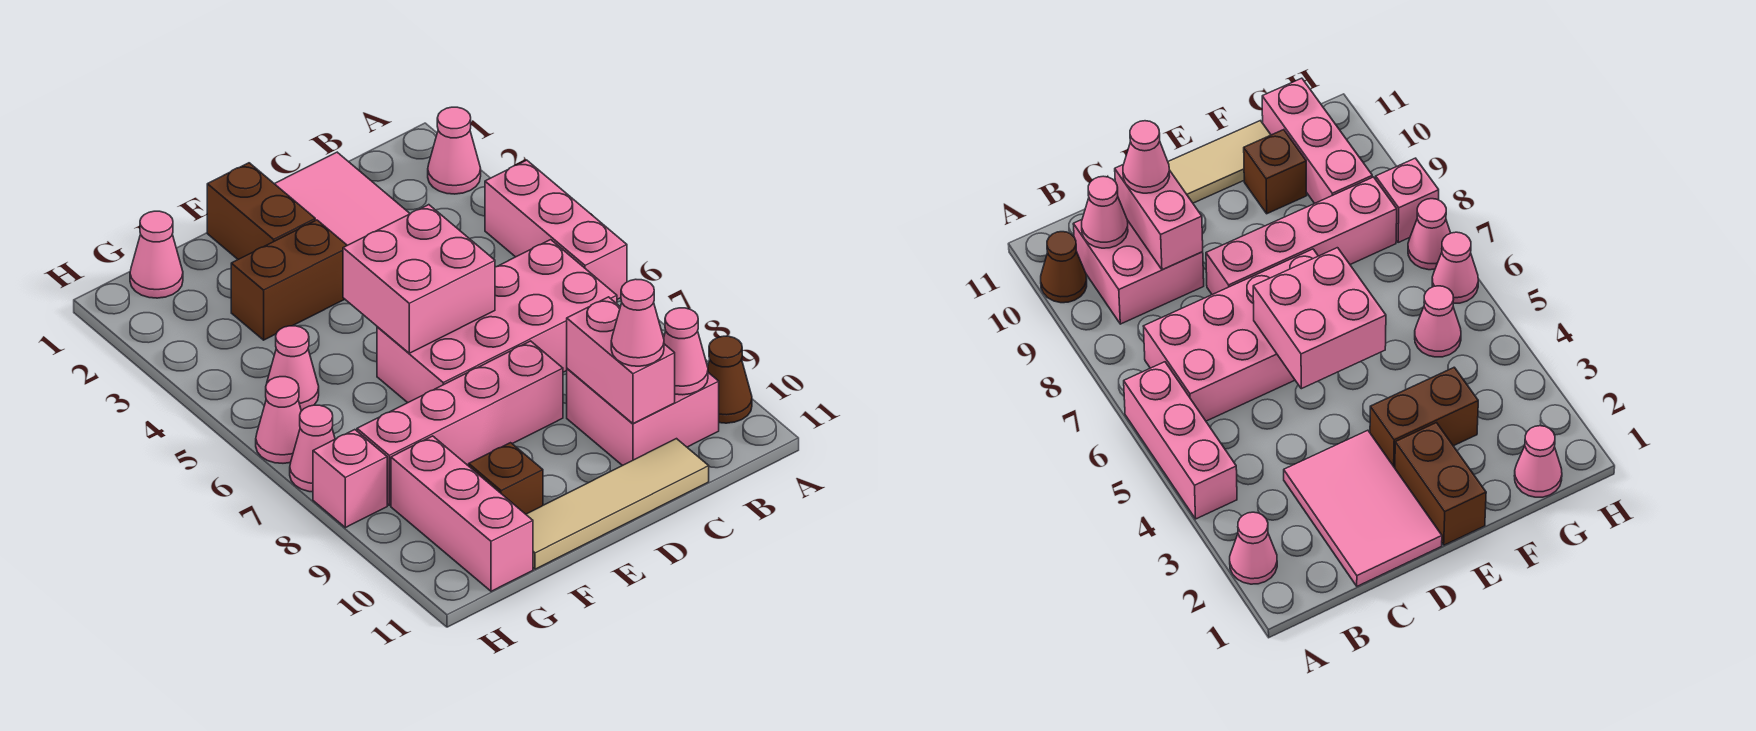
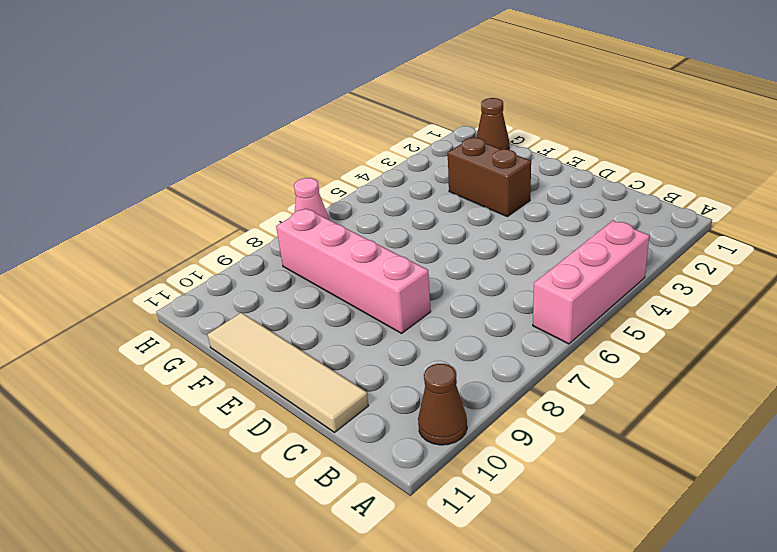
brown 1x1 cone [476,98,509,150] -> pink 1x1 cone [130,211,183,298]
none -> pink 1x1 cone [428,107,481,194]
none -> pink 2x4 brick [377,240,617,403]
none -> pink 2x2 brick [567,335,719,466]

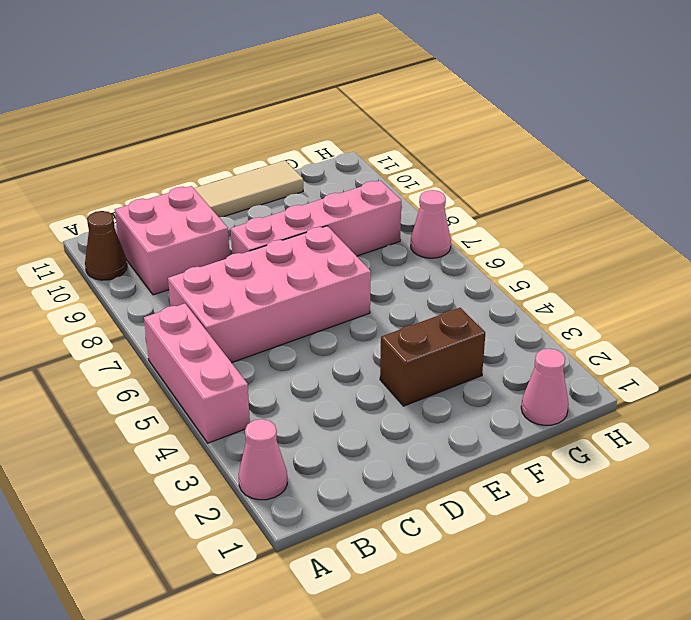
none -> pink 2x3 tile [275,152,410,245]
none -> brown 1x2 brick [207,163,315,259]
none -> brown 1x1 brick [469,443,543,514]

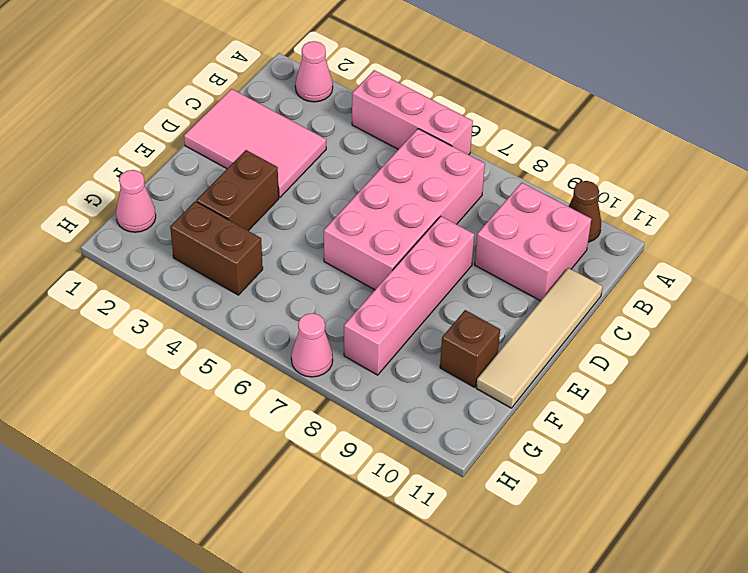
brown 1x2 brick [170,201,263,295] -> brown 1x2 brick moved to [207,163,315,259]
none -> pink 1x1 cone [267,326,319,411]
none -> pink 1x3 brick [391,436,533,591]
none -> pink 1x1 cone [256,377,301,463]

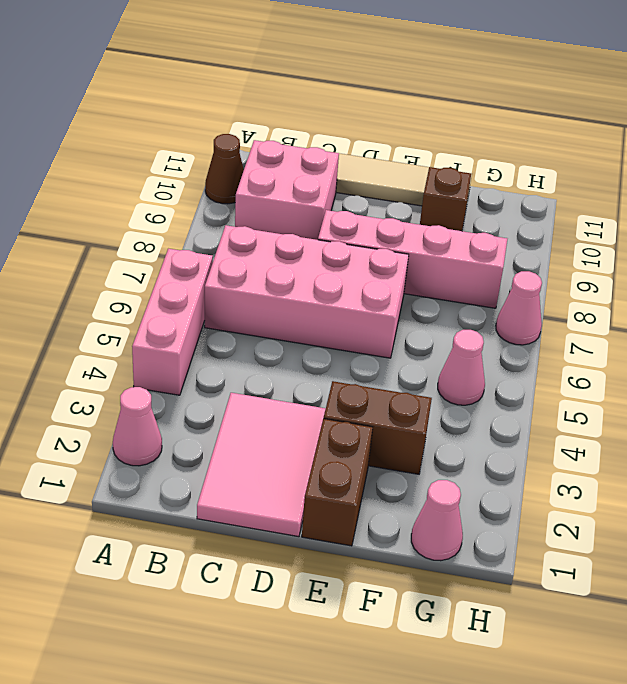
none -> pink 1x3 brick [391,436,533,591]
none -> pink 1x1 cone [256,377,301,463]
none -> pink 1x1 brick [313,430,387,528]

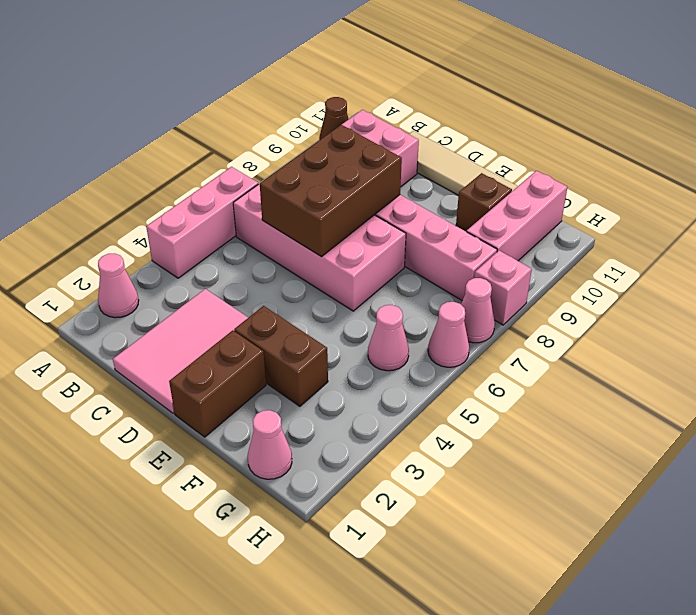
brown 2x3 brick [260,125,402,257] -> pink 2x2 brick [343,205,495,353]
none -> pink 1x1 cone [664,308,708,395]
none -> pink 1x2 brick [567,297,675,424]
none -> pink 1x1 cone [611,279,664,366]

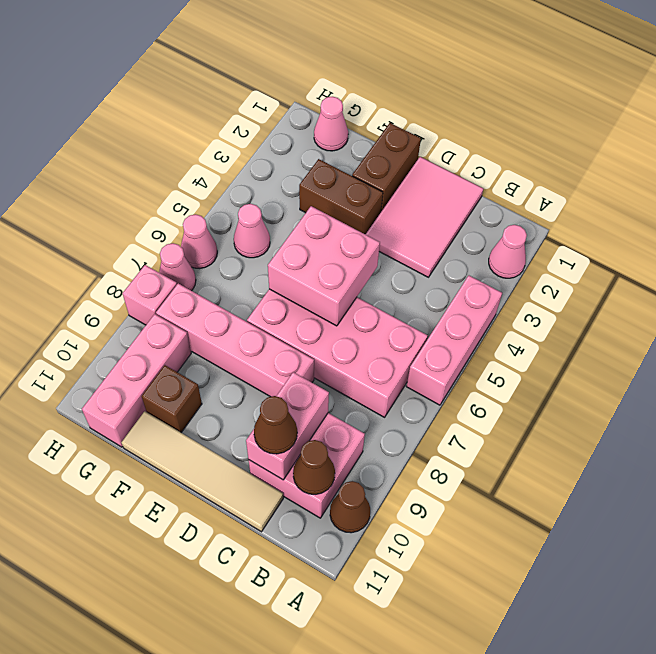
brown 1x1 cone [293,440,335,494] -> pink 1x1 cone [664,308,708,395]
brown 1x1 cone [254,396,297,454] -> pink 1x1 cone [611,279,664,366]

